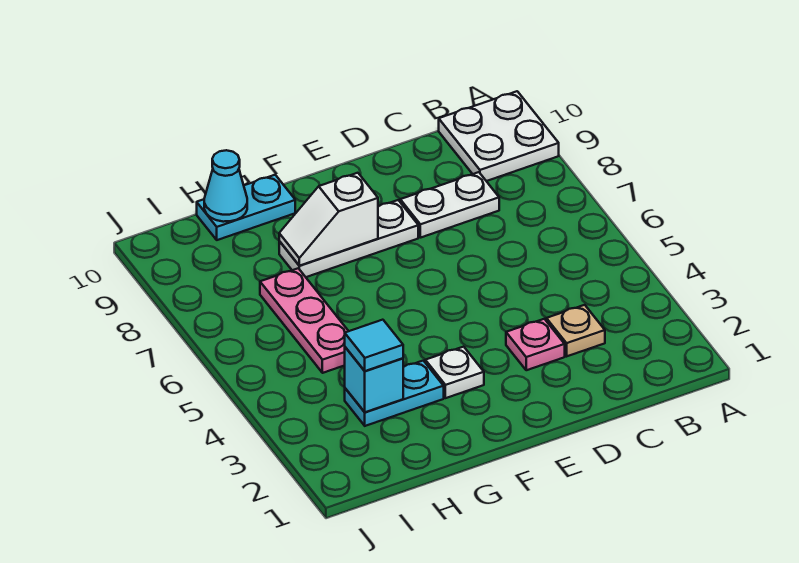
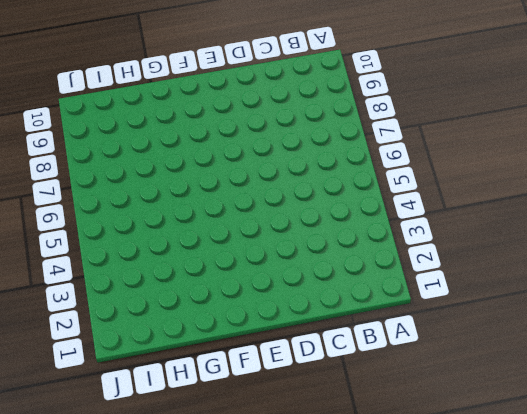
none -> white 2x2 plate [439,91,559,181]
none -> tan 1x1 plate [546,305,605,356]
none -> white 1x2 plate [400,172,499,238]

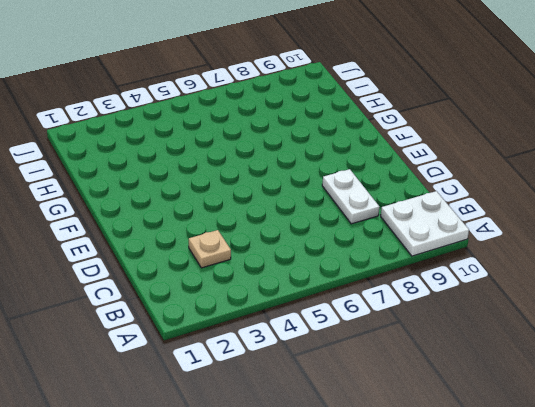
none -> pink 1x1 plate [506,319,565,370]
none -> white 1x3 plate [279,200,418,277]
none -> white 1x1 plate [425,347,484,398]

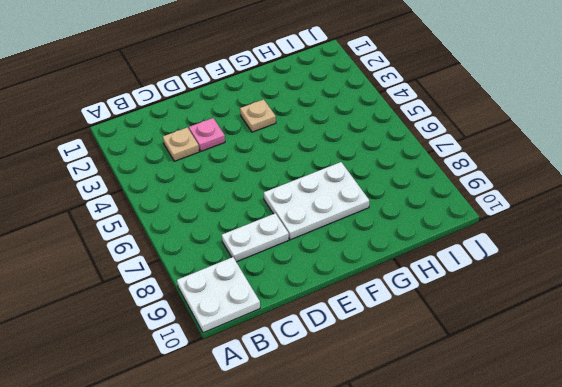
white 2x3 plate [264,162,369,240] -> white 1x3 plate [279,200,418,277]
tan 1x1 plate [240,99,276,132] -> white 1x1 plate [425,347,484,398]
none -> cyan 1x2 plate [345,361,444,426]
none -> cyan 1x2 plate [197,175,295,240]
none -> pink 1x3 plate [260,268,348,373]

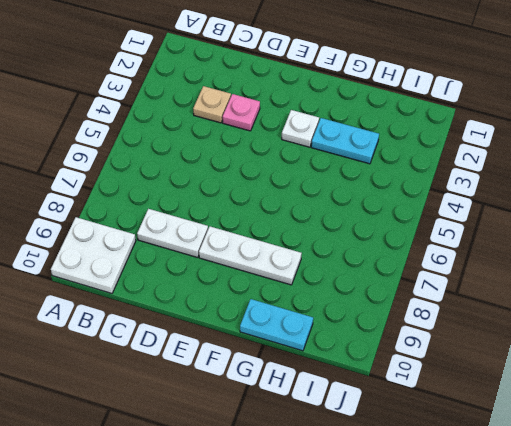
none -> pink 1x3 plate [260,268,348,373]
none -> white 1x2 slope [279,173,378,266]
none -> cyan 1x1 brick [345,347,403,412]

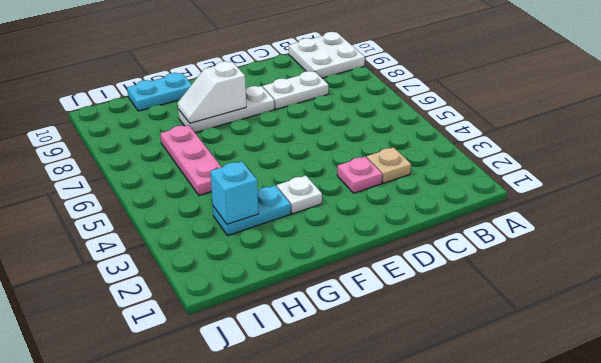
none -> cyan 1x1 cone [204,150,247,222]
none -> cyan 1x1 tile [345,320,403,371]

